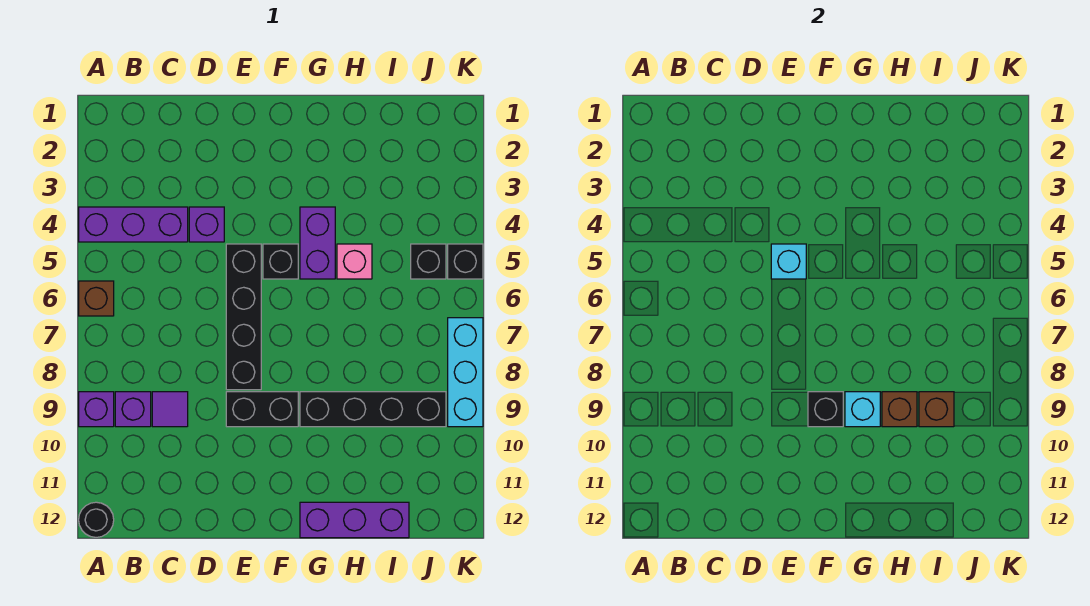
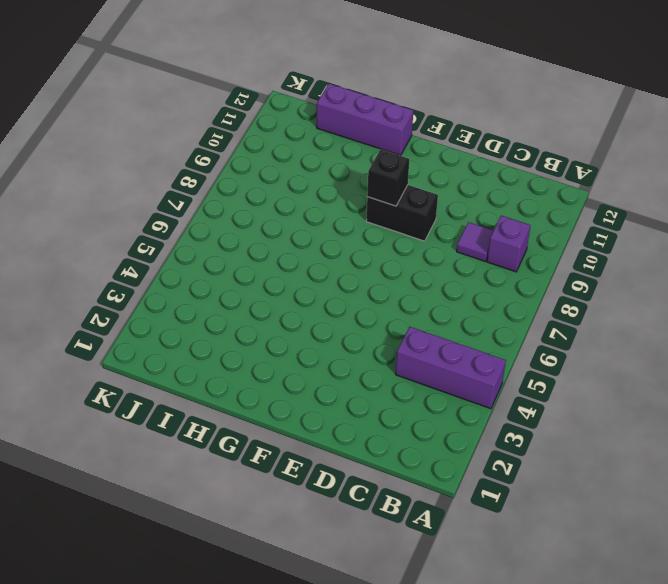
none -> brown 1x1 brick [79,281,114,316]
none -> purple 1x1 brick [79,392,114,427]
none -> black 1x1 round brick [79,502,114,537]

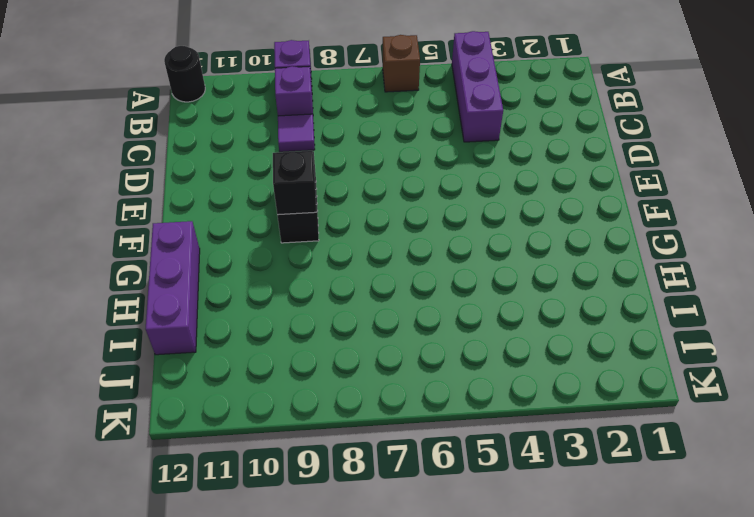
none -> purple 1x1 brick [189,207,224,242]
none -> black 1x4 brick [226,244,261,390]
none -> black 1x1 brick [263,244,298,279]

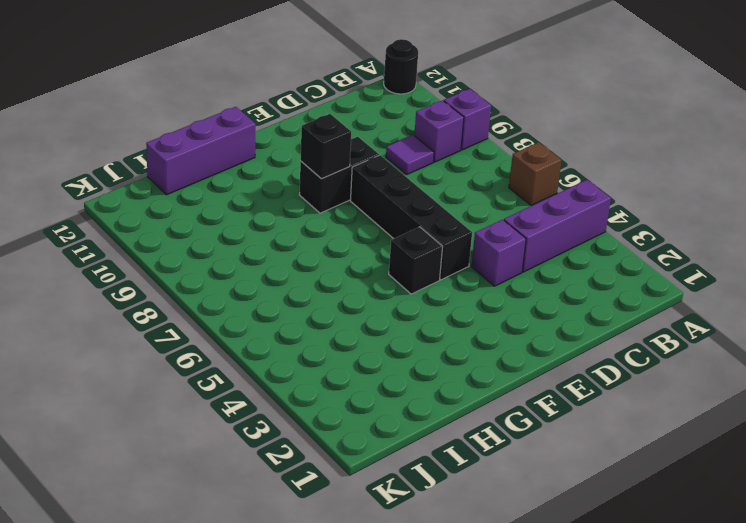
none -> purple 1x2 brick [300,207,335,279]
none -> black 1x4 brick [300,392,446,427]
none -> pink 1x1 brick [337,244,372,279]

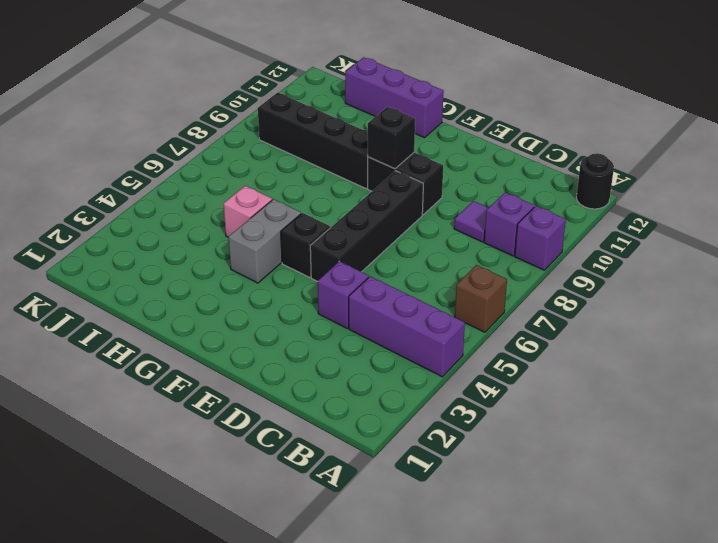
grey 1x2 brick [228,199,301,283] -> purple 1x2 brick [300,207,335,279]
none -> black 1x1 brick [411,244,446,279]
none -> black 1x1 brick [448,244,483,279]
none -> cyan 1x3 brick [448,318,483,427]

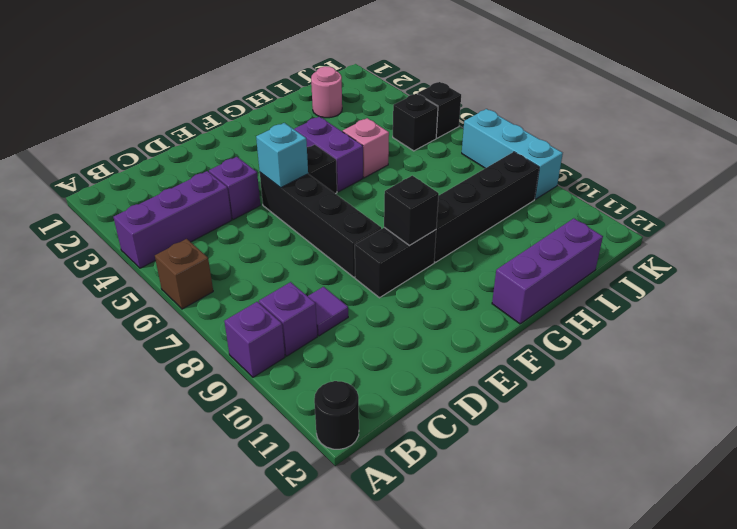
pink 1x1 round brick [311,66,342,118] -> none
none -> cyan 1x1 brick [845,392,880,427]
none -> brown 1x1 brick [882,392,917,427]
none -> brown 1x1 brick [919,392,954,427]

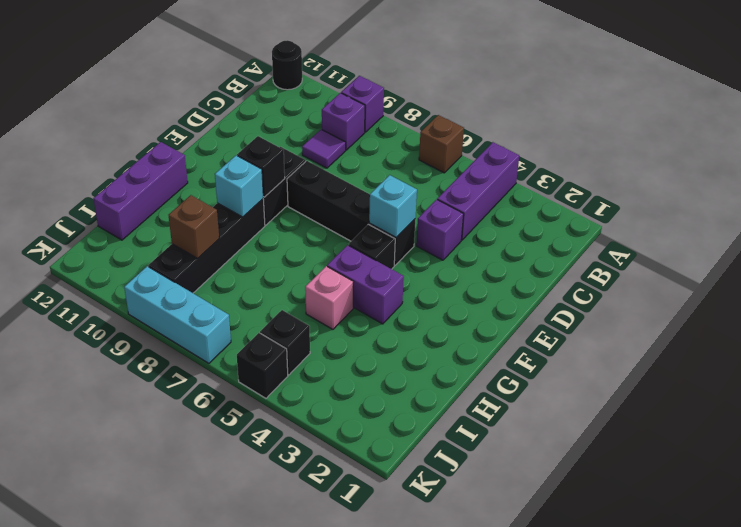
none -> brown 1x1 brick [882,392,917,427]

